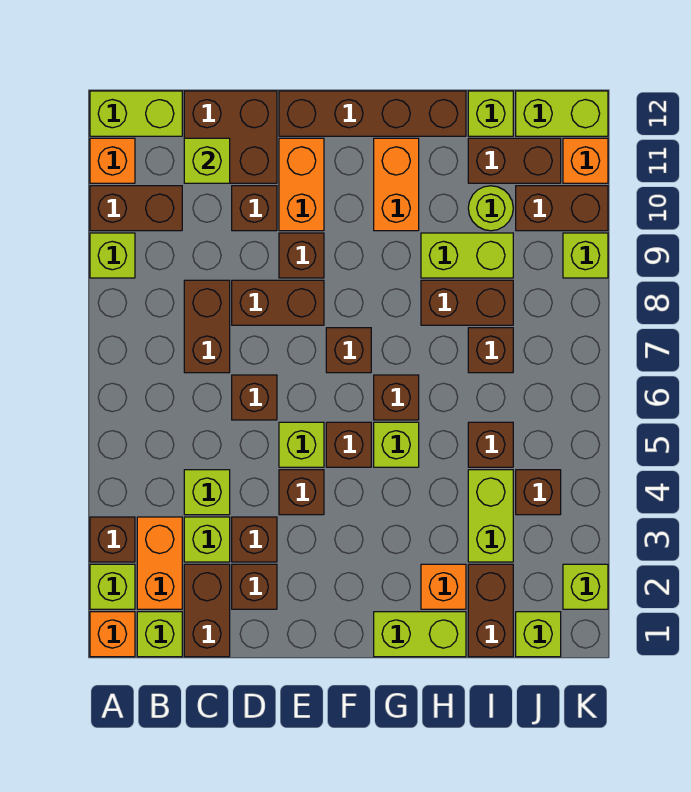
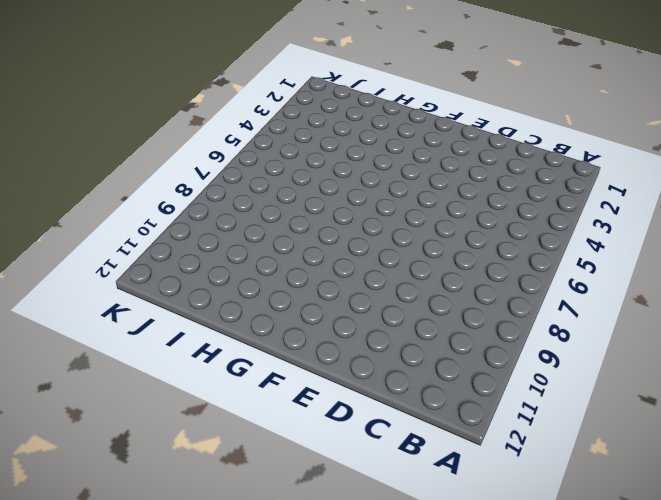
none -> orange 1x1 brick [90,612,135,657]
none -> lime 1x1 brick [90,564,135,609]
none -> brown 1x1 brick [90,517,135,562]
none -> lime 1x1 brick [90,233,135,278]

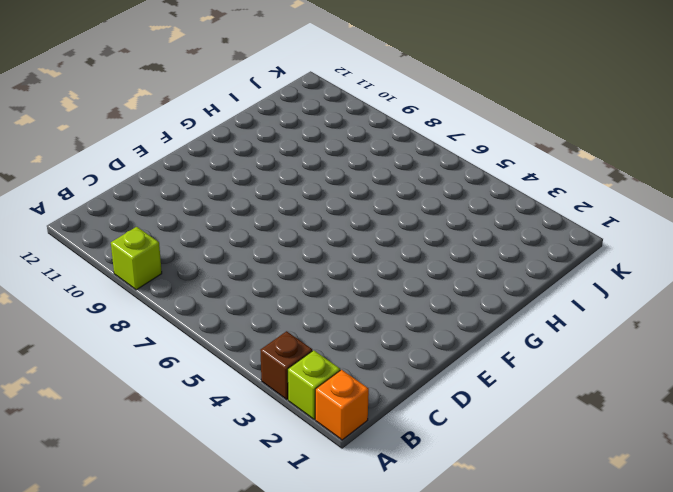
none -> brown 1x2 brick [90,186,182,231]
none -> orange 1x1 brick [90,138,135,183]
none -> lime 1x2 brick [90,91,182,136]
none -> lime 1x1 brick [137,612,182,657]

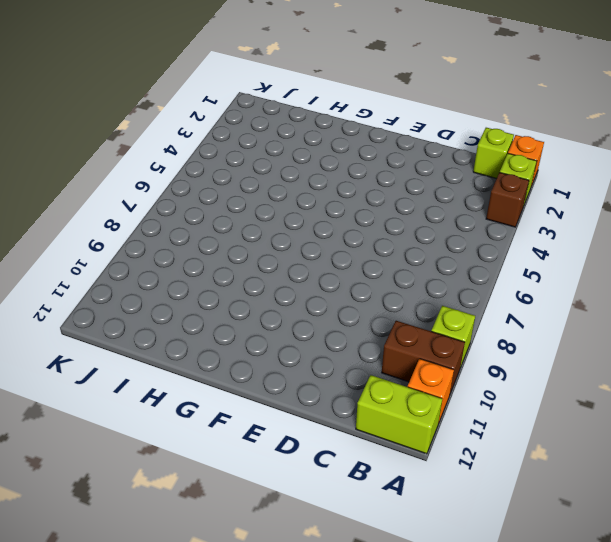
none -> orange 1x2 brick [137,517,182,609]
none -> brown 1x2 brick [184,564,230,657]
none -> lime 1x1 brick [184,517,230,562]
none -> lime 1x1 brick [184,470,230,515]

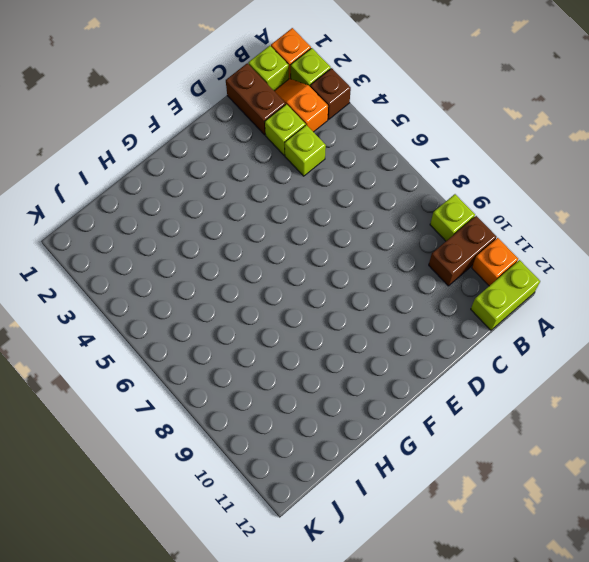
orange 1x2 slope [275,79,328,132] -> orange 1x2 brick [137,517,182,609]
none -> brown 1x2 brick [184,280,230,373]
none -> brown 2x2 brick [184,91,277,183]
none -> brown 1x1 brick [232,564,277,609]
none -> brown 1x1 brick [232,517,277,562]

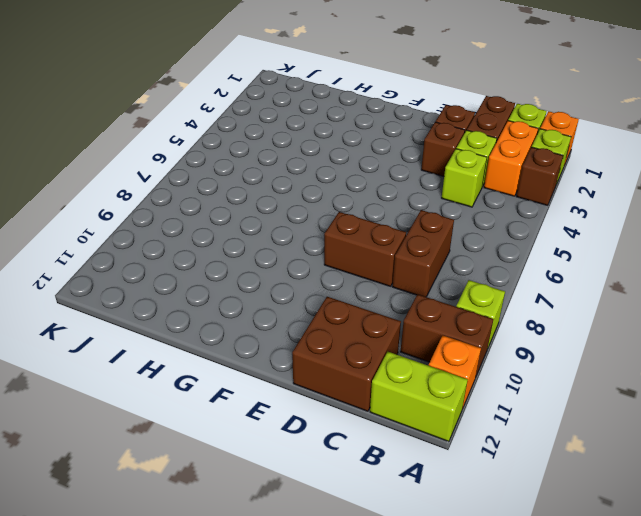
none -> brown 1x1 brick [232,375,277,420]
none -> brown 1x1 brick [232,186,277,231]
none -> brown 1x1 brick [279,470,324,515]
none -> lime 1x1 brick [279,422,324,467]

